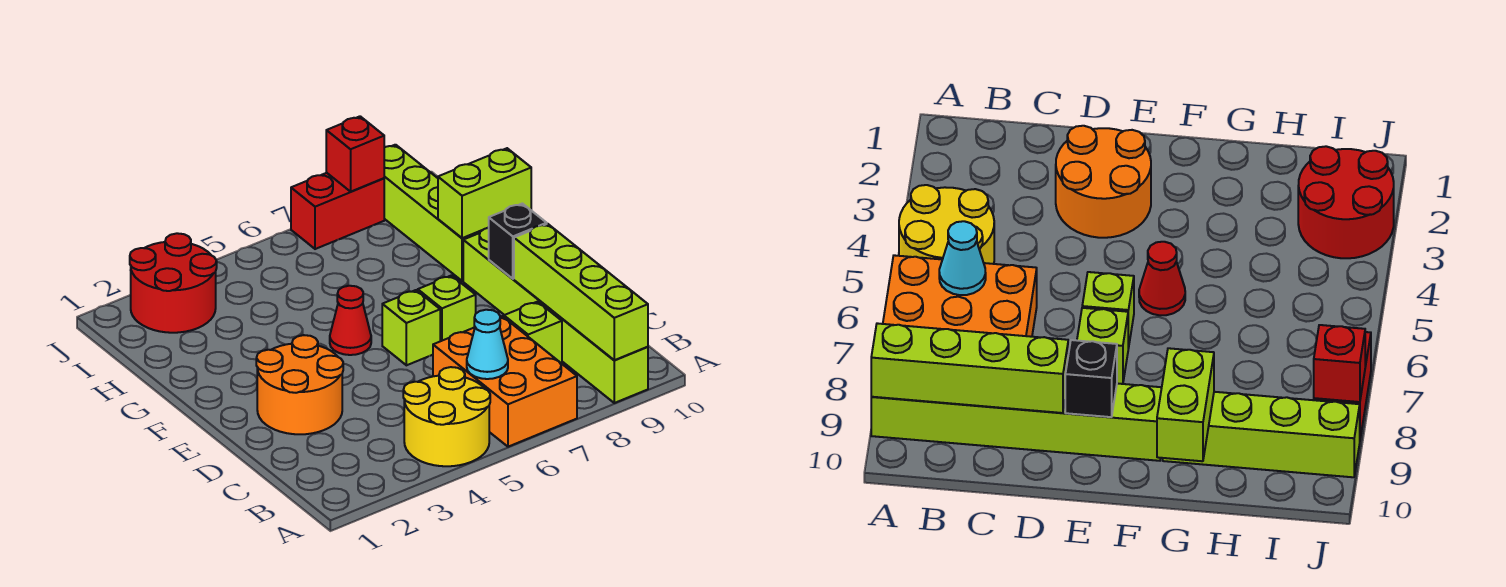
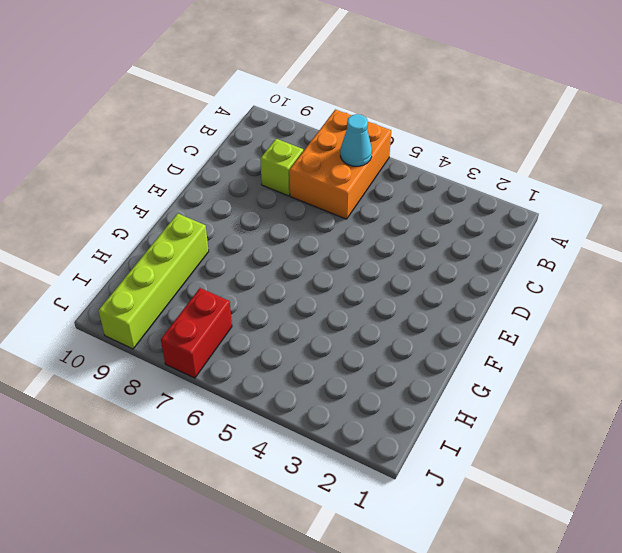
red 1x2 brick [161,288,232,378] -> red 1x2 brick turned to [291,173,384,249]
none -> yellow 2x2 round brick [403,367,490,466]
none -> lime 1x6 brick [463,228,648,403]
none -> orange 2x2 round brick [256,335,343,434]

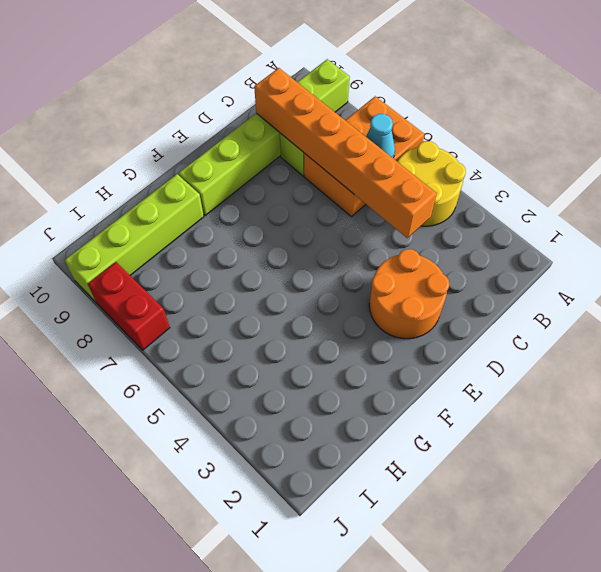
orange 1x6 brick [254,68,437,238] -> lime 1x4 brick [514,224,648,360]
none -> lime 1x1 brick [382,290,440,365]
none -> lime 1x1 brick [418,275,476,341]
none -> red 1x1 cone [330,286,371,355]

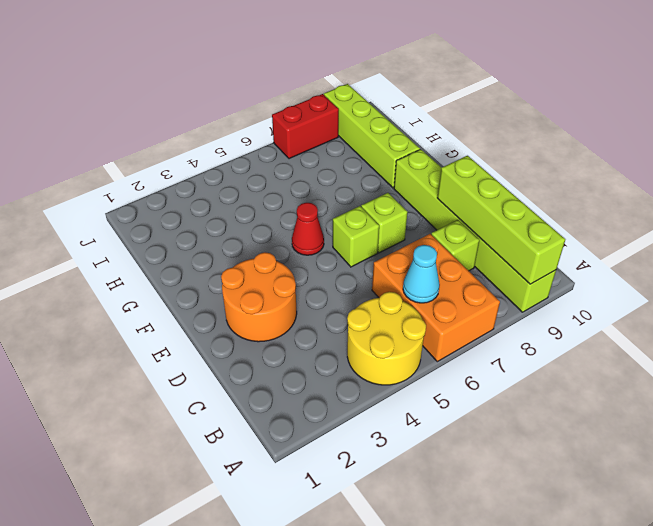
none -> red 2x2 round brick [130,233,217,333]
none -> black 1x1 brick [489,203,547,279]
none -> lime 1x2 brick [438,148,531,238]

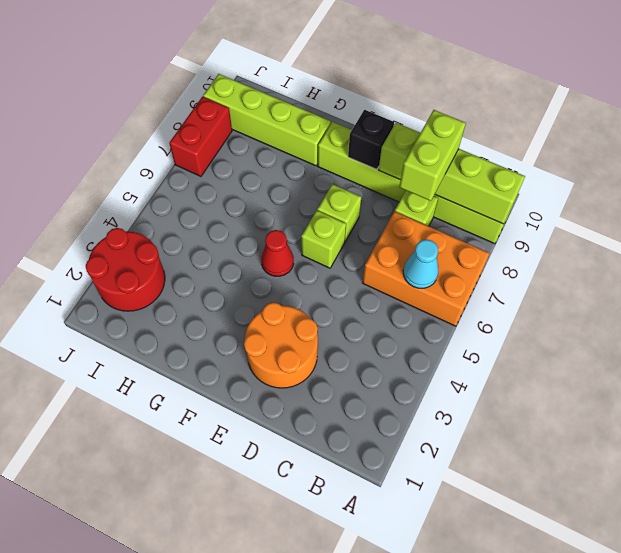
lime 1x2 brick [399,110,466,201] -> lime 1x2 brick moved to [438,148,531,238]
none -> yellow 2x2 round brick [403,367,490,466]
none -> red 1x1 brick [326,116,384,192]

